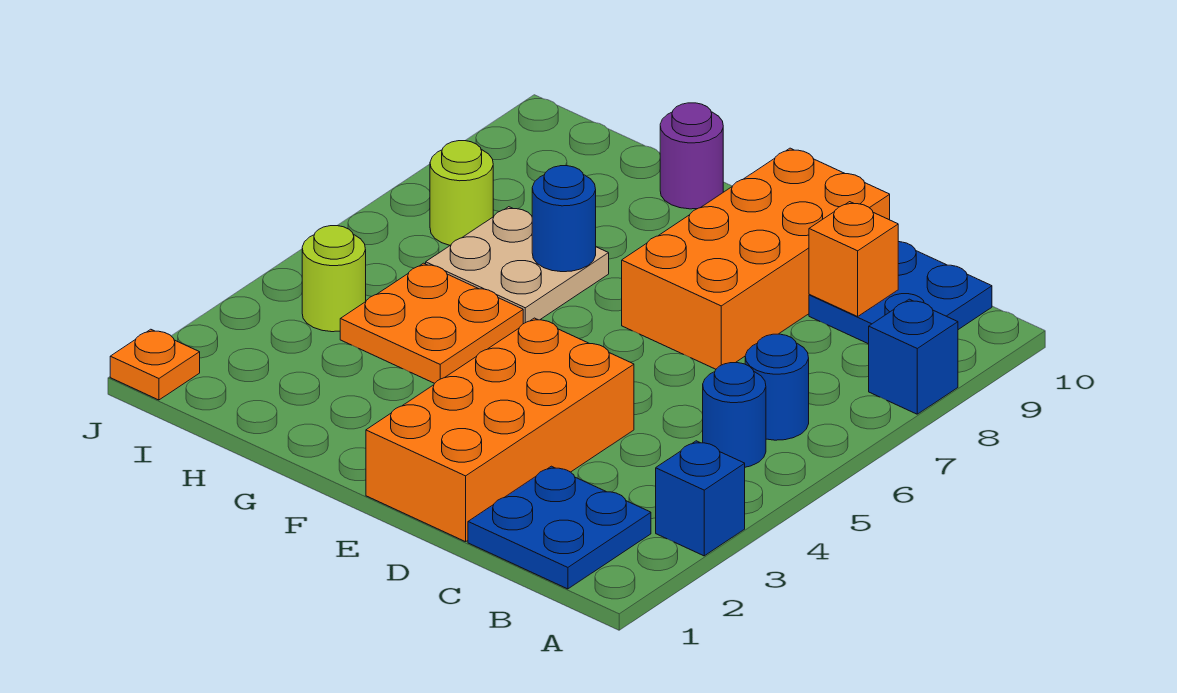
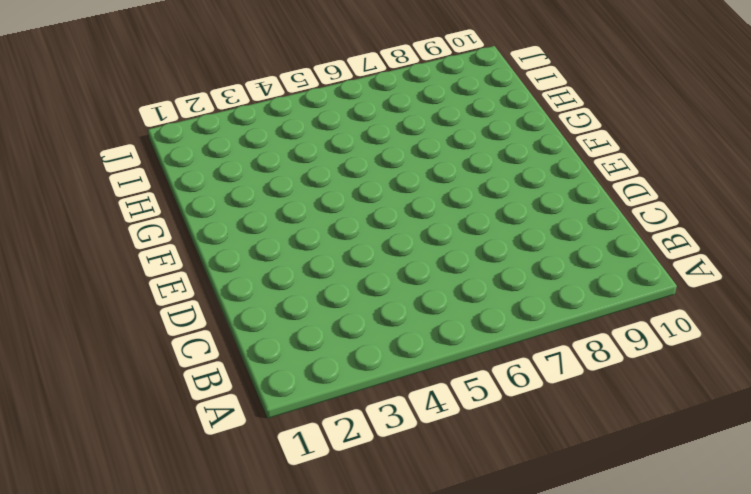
none -> blue 1x1 brick [656,441,745,556]
none -> blue 1x1 brick [869,299,958,414]
none -> blue 2x2 plate [468,466,651,589]

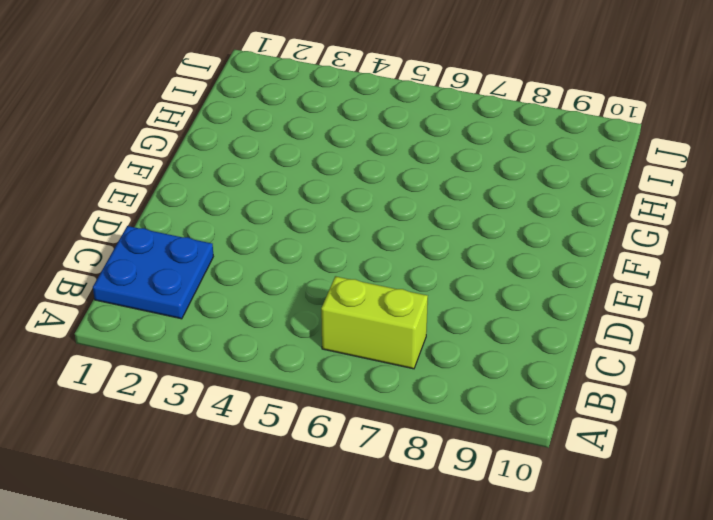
lime 1x2 brick [321,276,428,369] -> blue 1x1 round brick [745,334,809,440]
none -> blue 1x1 brick [656,441,745,556]
none -> blue 1x1 brick [869,299,958,414]
none -> blue 1x1 round brick [703,363,766,467]

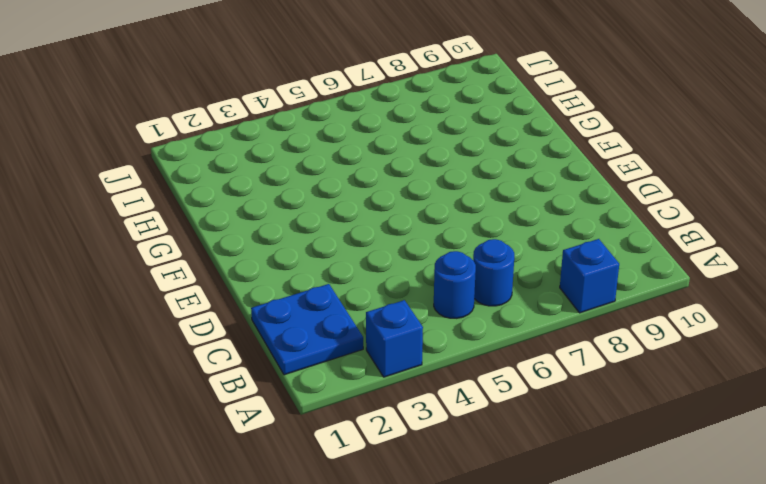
none -> blue 2x2 plate [809,242,992,344]
none -> orange 2x4 brick [366,318,634,542]
none -> orange 2x4 brick [622,148,890,369]

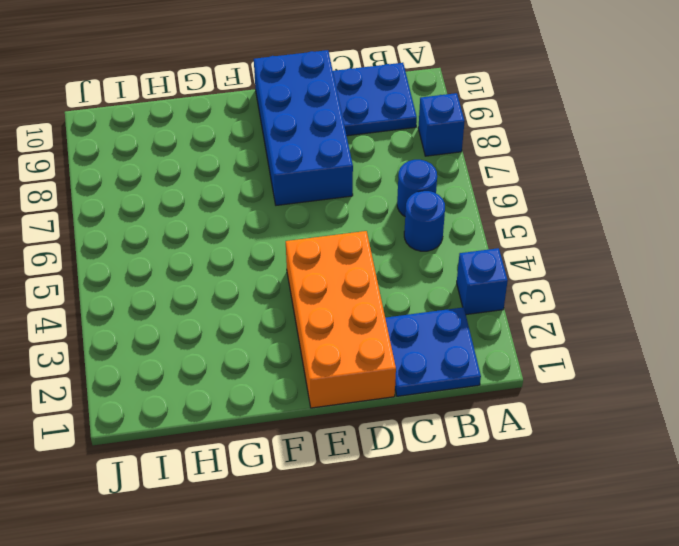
blue 2x4 brick [254,50,353,205] -> orange 2x4 brick [622,148,890,369]
none -> orange 2x2 plate [340,263,523,383]
none -> tan 2x2 plate [426,207,609,324]
none -> purple 1x1 round brick [660,103,723,209]

